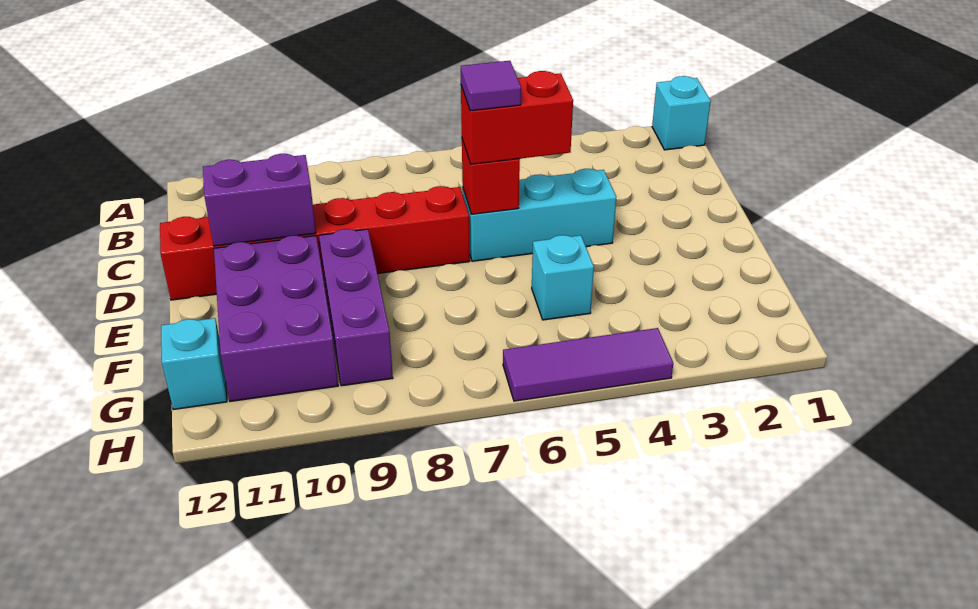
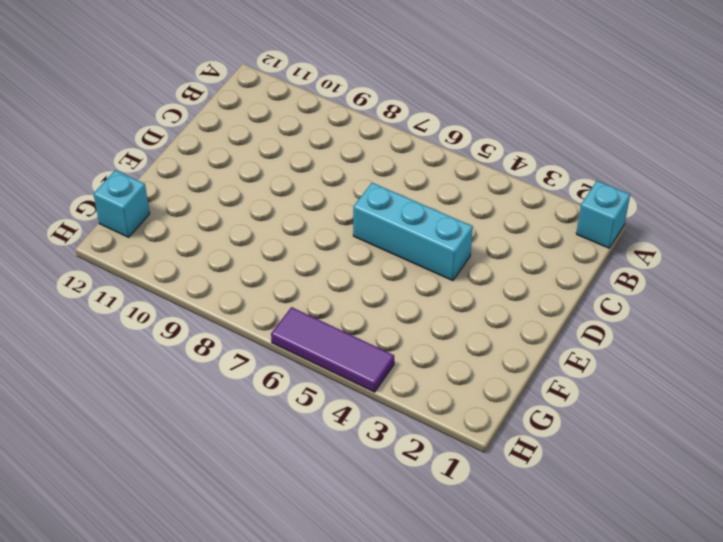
none -> red 1x6 brick [160,186,470,300]
none -> purple 1x3 brick [319,229,393,386]
none -> purple 2x3 brick [214,236,338,401]

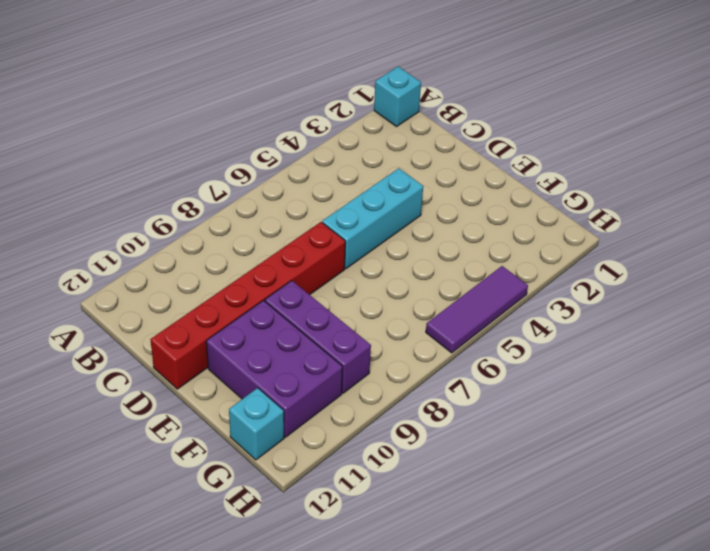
none -> cyan 1x1 brick [532,235,594,320]
none -> red 1x1 brick [462,139,520,214]
none -> purple 1x2 brick [203,154,316,246]

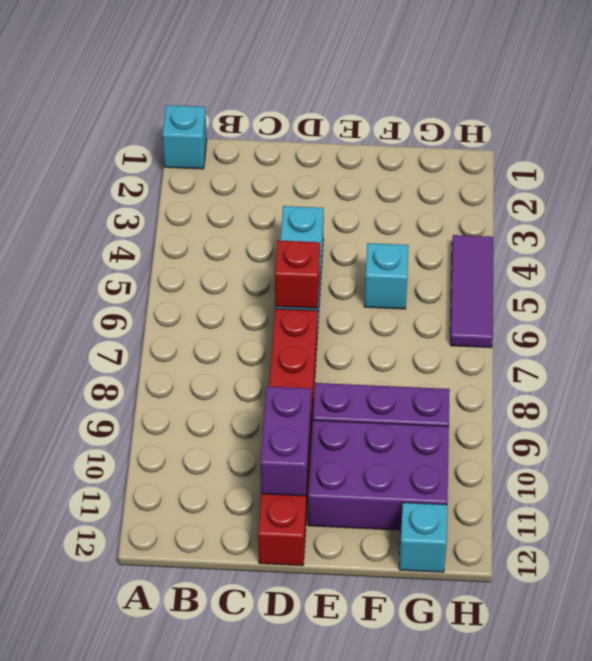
none -> red 1x2 brick [461,71,573,164]
none -> purple 1x1 tile [461,61,521,111]

